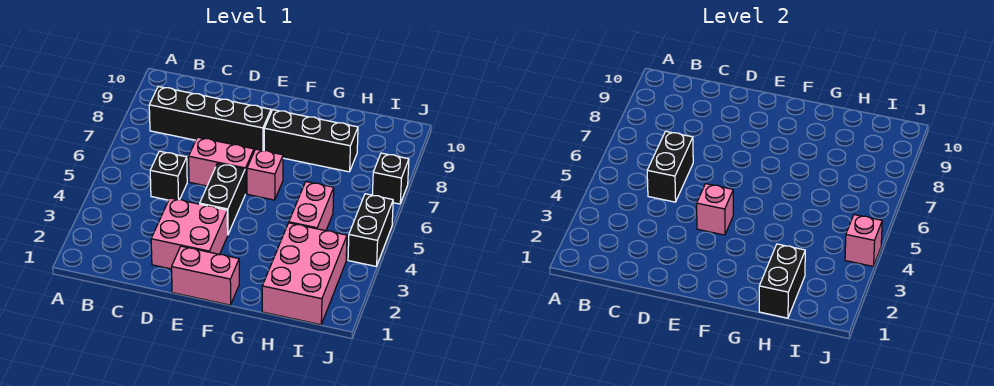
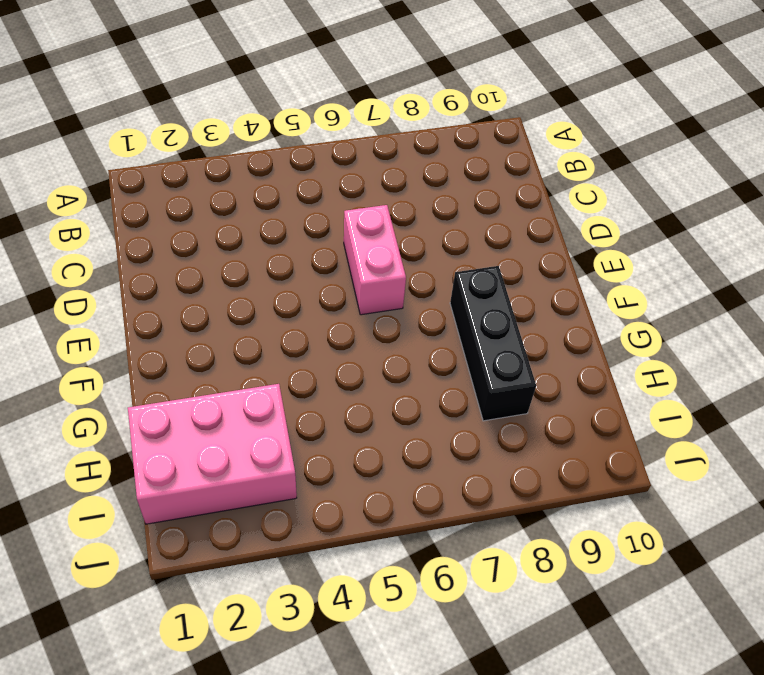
none -> black 1x4 brick [149,86,271,151]
none -> black 1x1 brick [150,151,187,200]
none -> pink 2x2 brick [151,198,228,269]

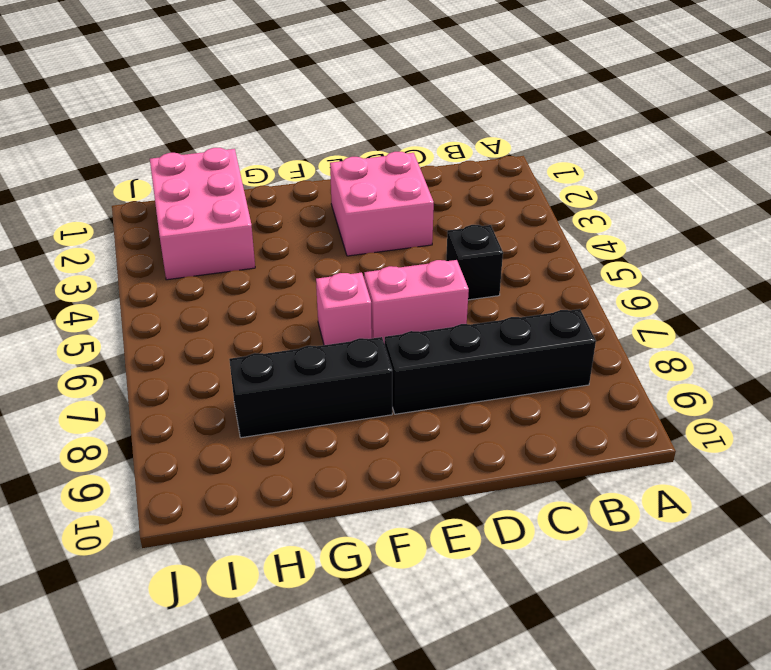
none -> pink 1x2 brick [172,246,239,305]
none -> black 1x2 brick [200,163,245,234]
none -> pink 1x2 brick [289,182,334,231]

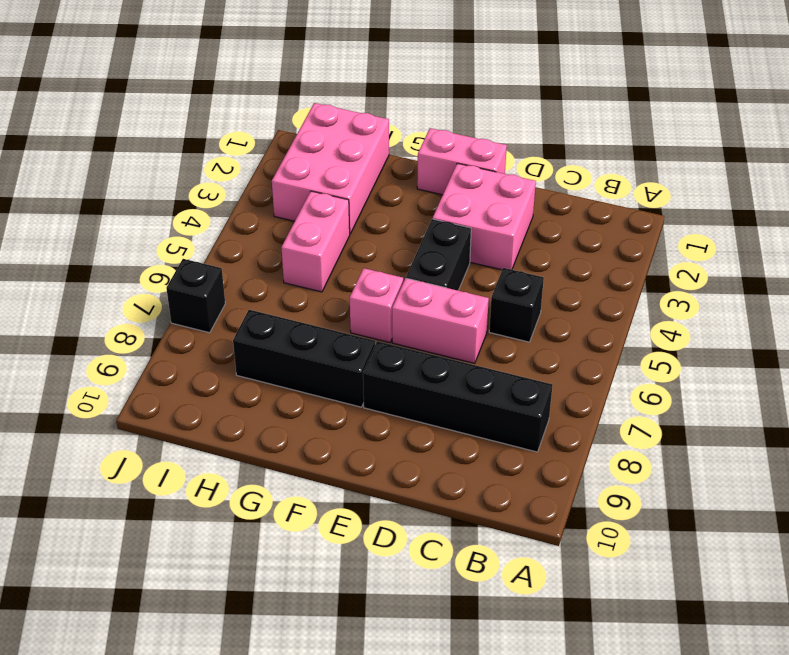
none -> black 1x2 brick [348,194,393,266]
none -> black 1x2 brick [647,131,693,202]
none -> pink 1x1 brick [697,184,733,235]

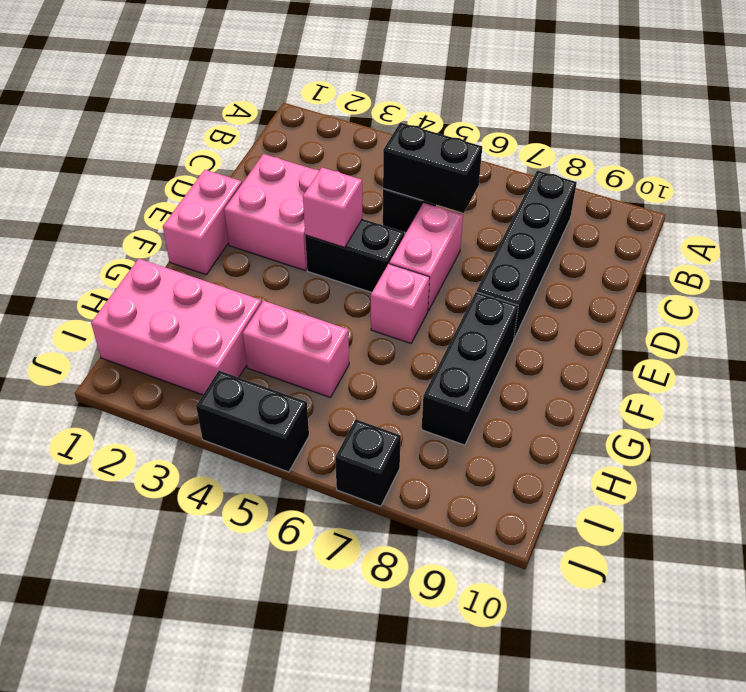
none -> black 1x2 brick [759,244,805,318]
none -> pink 1x1 brick [845,215,882,266]

